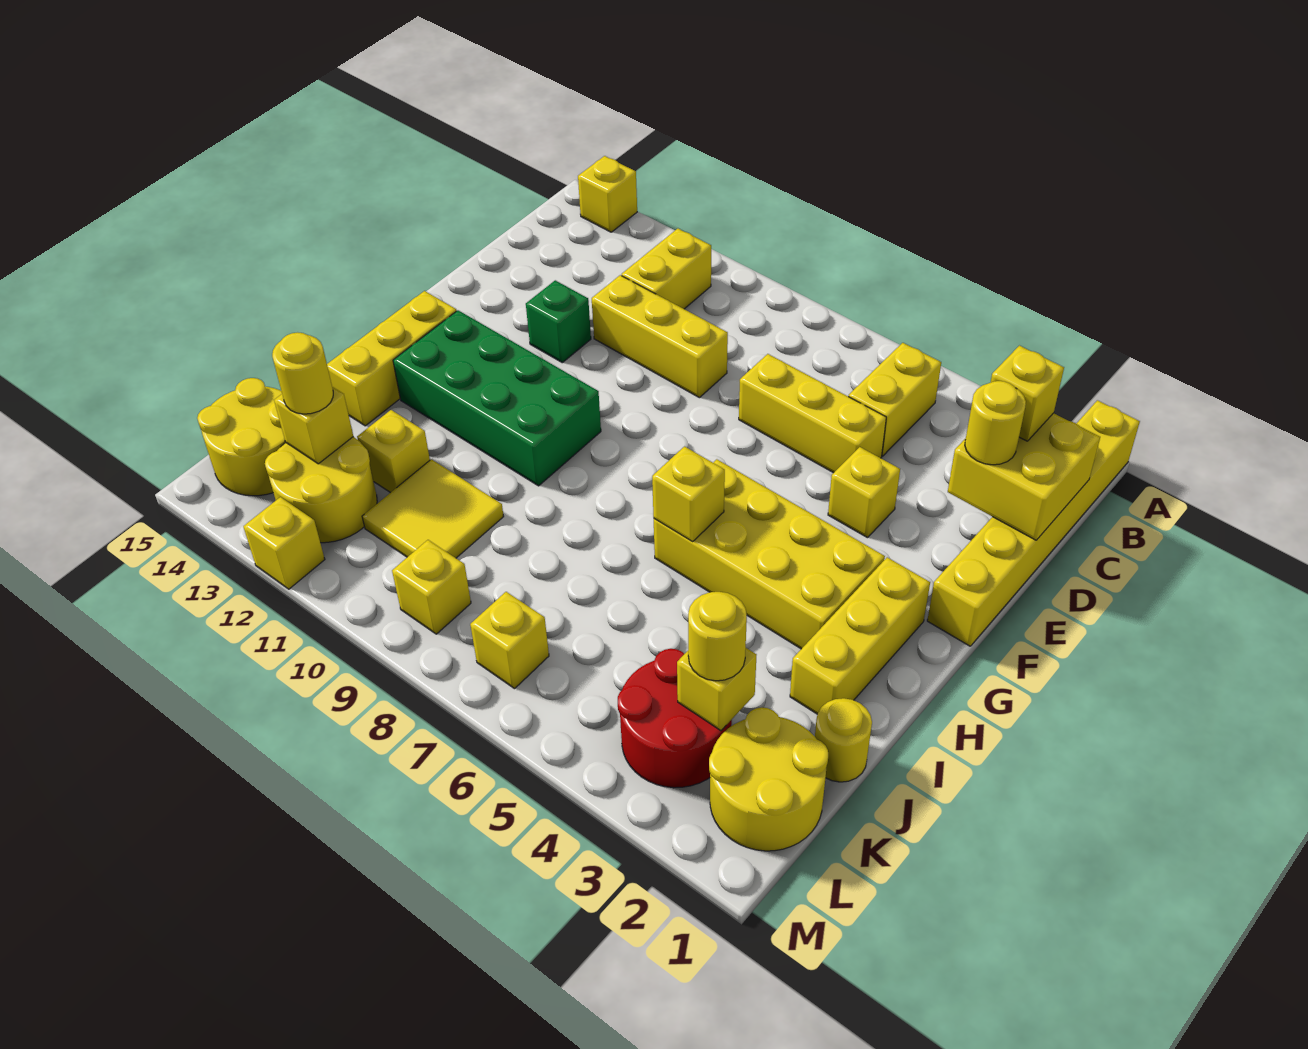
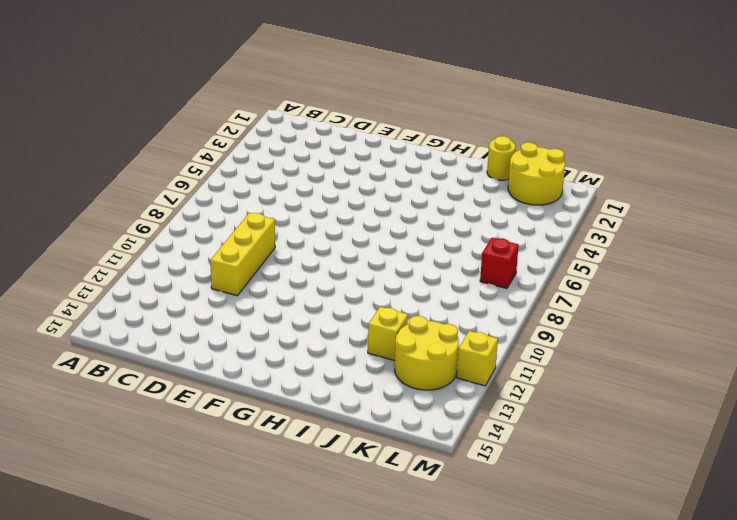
red 1x1 brick [480,238,519,288] -> yellow 1x1 brick [470,592,549,689]
none -> yellow 1x6 brick [927,400,1140,646]
none -> yellow 1x1 brick [578,156,637,232]
none -> yellow 1x2 brick [848,343,941,456]
none -> yellow 1x2 brick [622,229,711,309]

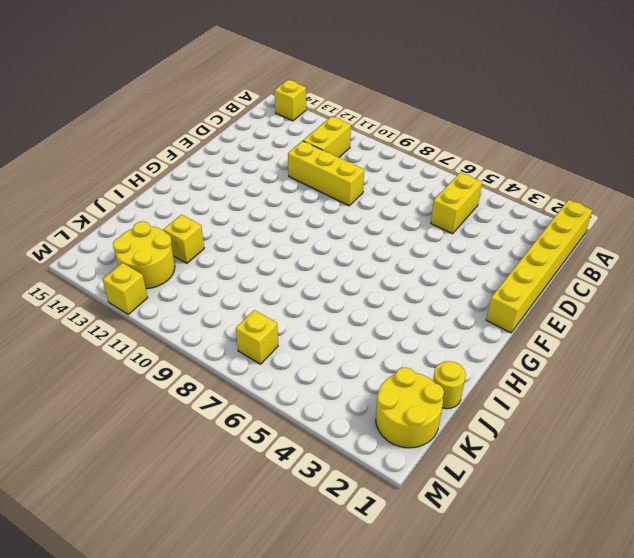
none -> yellow 1x3 brick [739,354,886,473]
none -> yellow 1x1 brick [828,447,900,538]
none -> green 1x1 brick [526,280,591,363]
none -> yellow 1x3 brick [790,557,930,714]

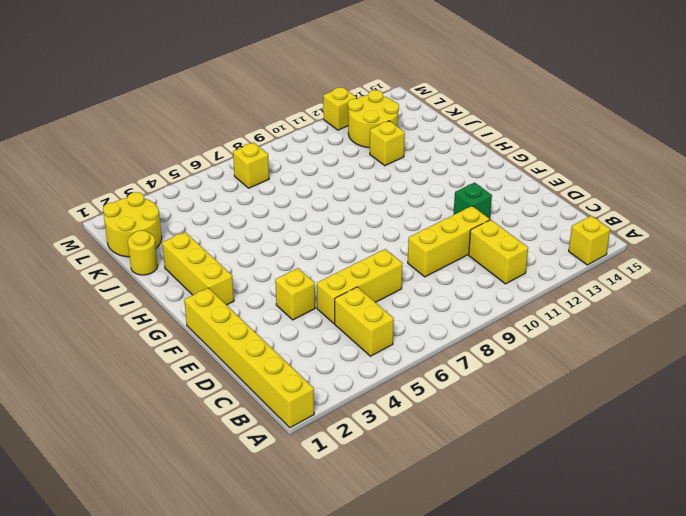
none -> yellow 2x4 brick [654,459,885,649]
none -> green 2x4 brick [393,310,601,486]
none -> yellow 1x3 brick [327,291,457,426]
none -> yellow 2x2 tile [362,459,504,558]

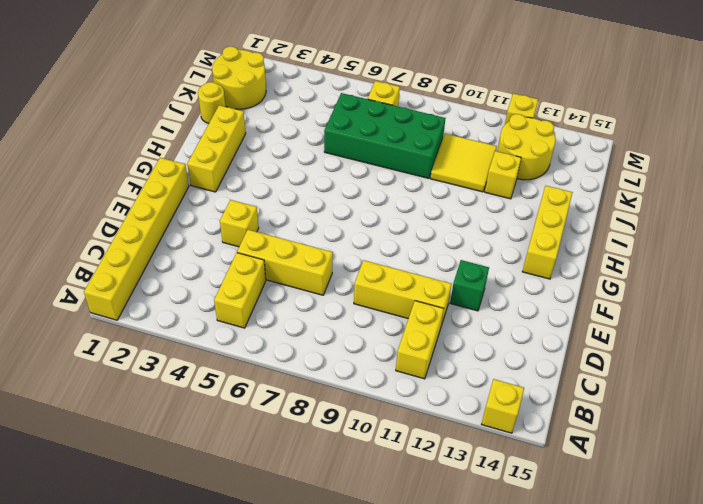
green 2x4 brick [324,93,445,178] -> green 2x4 brick moved to [393,310,601,486]
none -> yellow 2x4 brick [654,459,885,649]
none -> red 2x2 round brick [618,649,732,788]
none -> yellow 2x2 round brick [197,378,286,496]
none -> yellow 1x1 brick [392,540,471,634]

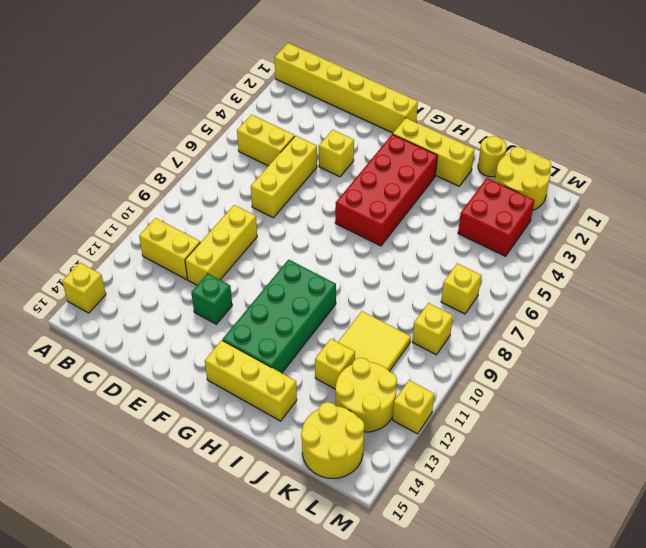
red 2x4 brick [335,134,438,246] -> yellow 2x4 brick [654,459,885,649]
red 2x2 brick [458,178,535,256] -> red 2x2 round brick [618,649,732,788]
none -> yellow 2x2 brick [948,413,1100,540]
none -> yellow 1x1 brick [652,447,725,541]
none -> yellow 1x1 brick [677,648,756,731]
none -> yellow 1x1 brick [274,387,353,464]

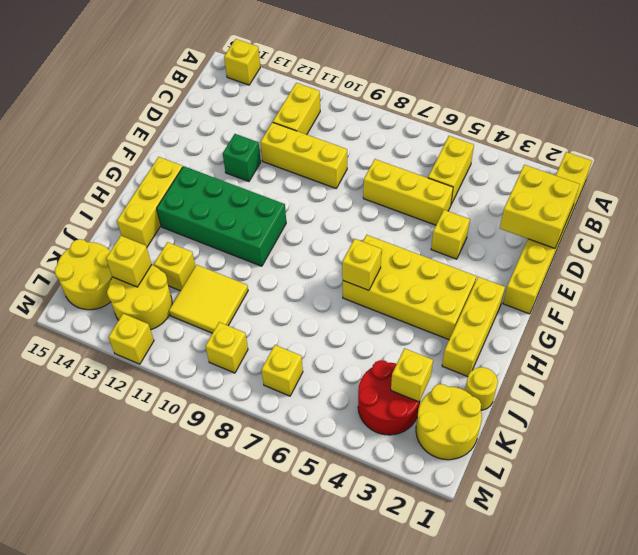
none -> yellow 1x1 brick [991,346,1064,441]
none -> yellow 1x1 round brick [965,381,1026,465]
none -> yellow 1x1 round brick [688,592,747,681]
none -> yellow 1x1 round brick [272,332,333,414]

